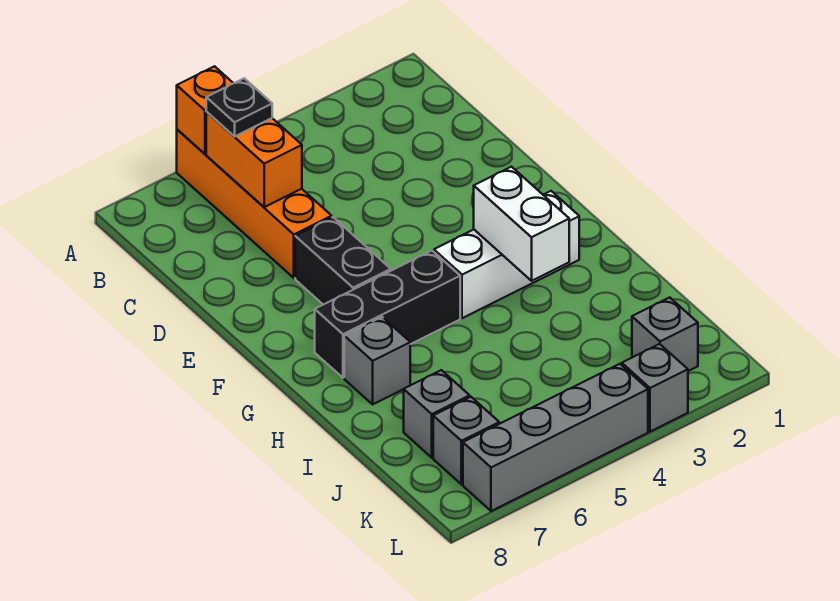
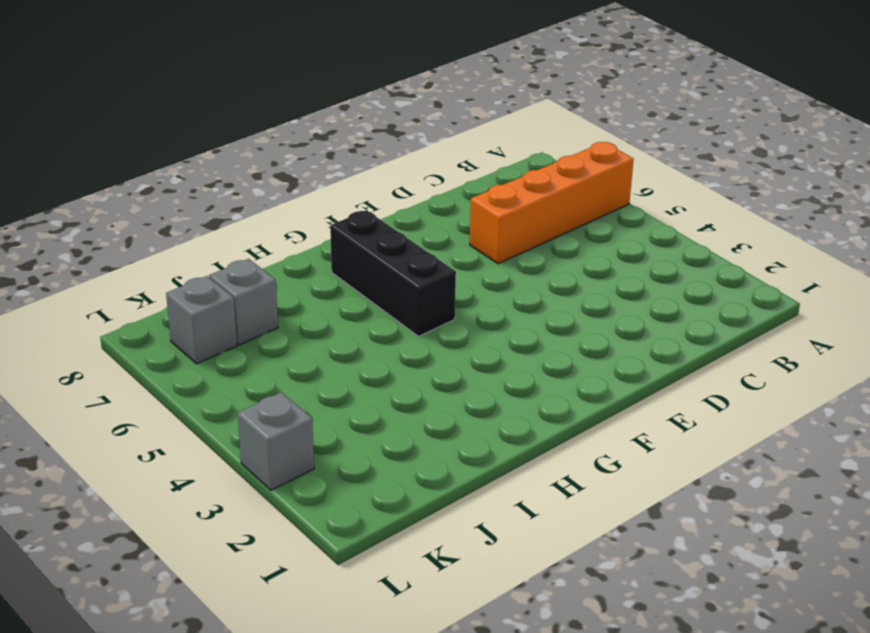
none -> black 1x2 brick [295,217,391,305]
none -> white 1x3 brick [434,191,579,318]
none -> grey 1x1 brick [344,317,410,404]

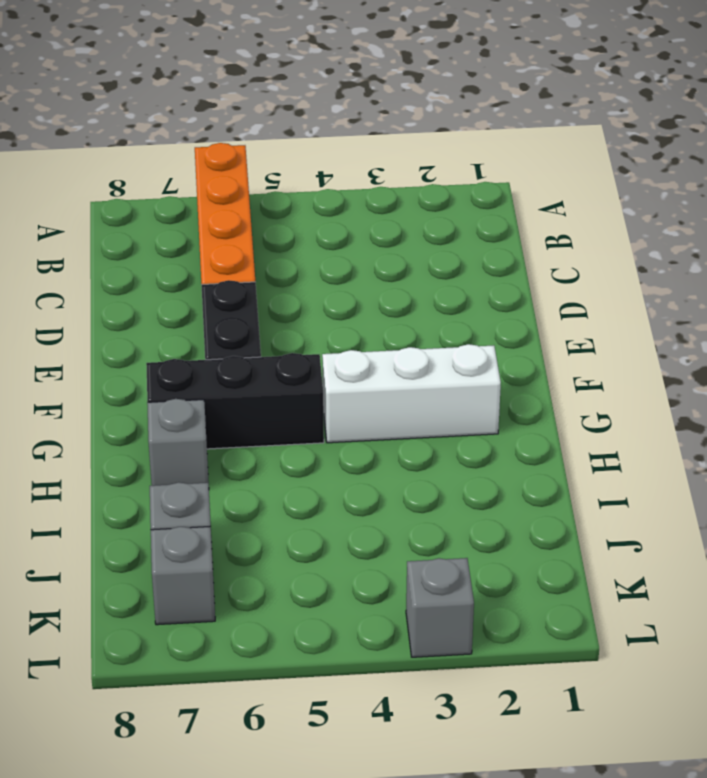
none -> grey 1x1 brick [632,297,698,371]
none -> grey 1x4 brick [463,364,648,511]
none -> orange 1x1 brick [177,66,233,154]

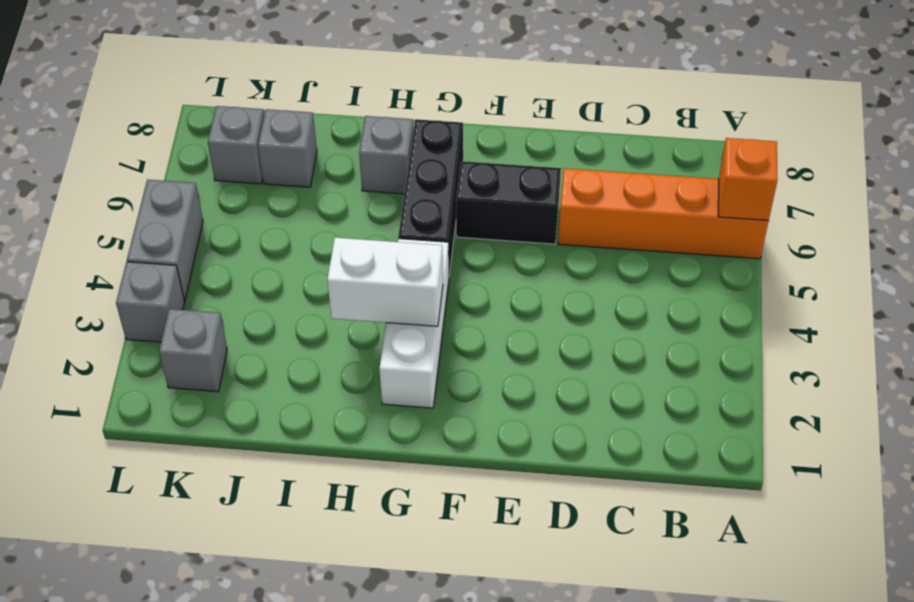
grey 1x2 brick [127,180,203,300] -> grey 1x4 brick [463,364,648,511]
none -> orange 1x2 brick [206,112,302,207]
none -> black 1x1 plate [206,78,272,137]

